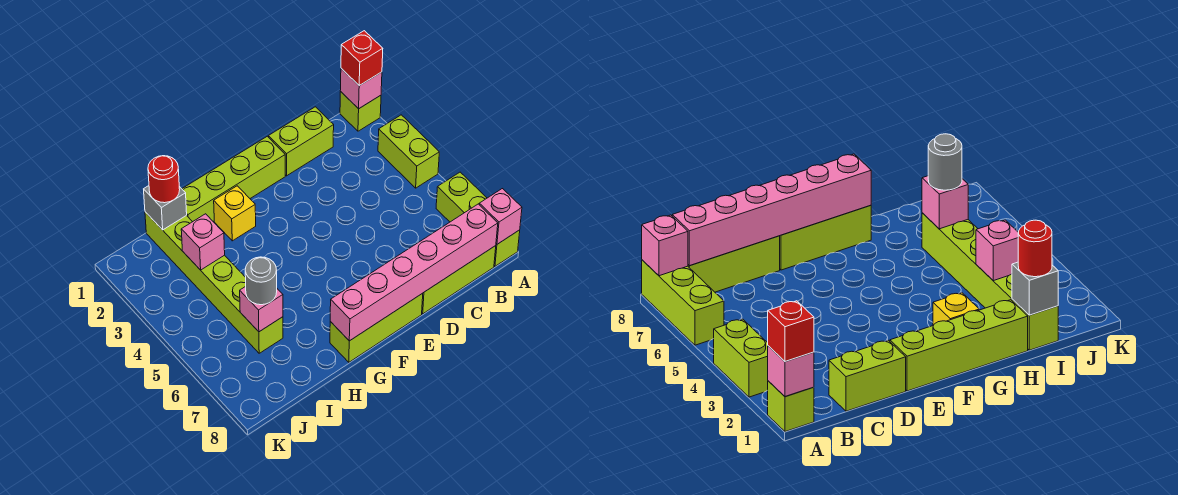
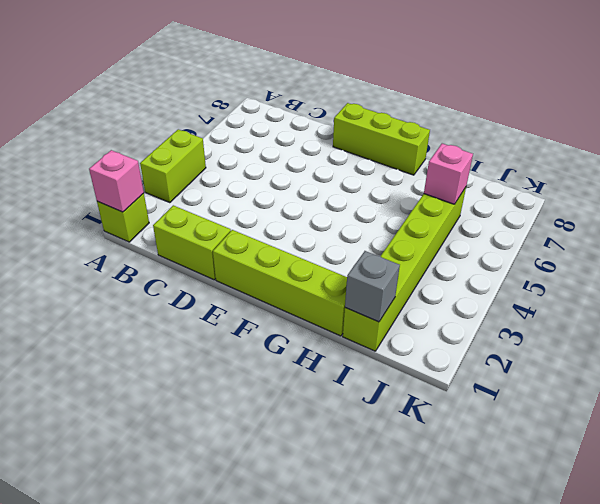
none -> lime 1x3 brick [436,172,520,266]
none -> lime 1x3 brick [422,246,496,314]
none -> yellow 1x1 brick [214,186,256,241]

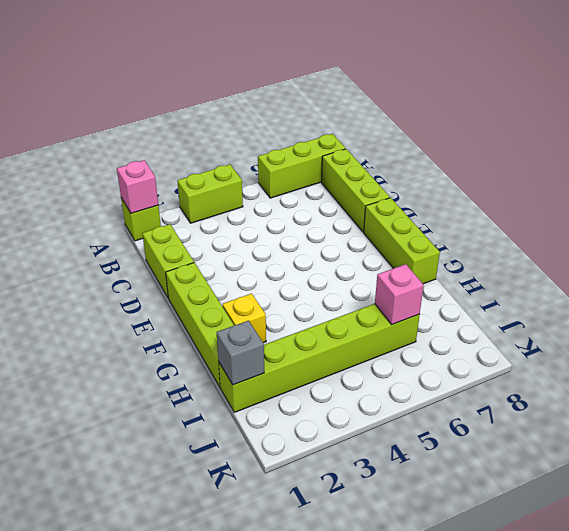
none -> pink 1x1 brick [479,189,522,244]
none -> pink 1x6 brick [330,204,498,341]
none -> pink 1x1 brick [181,214,225,270]

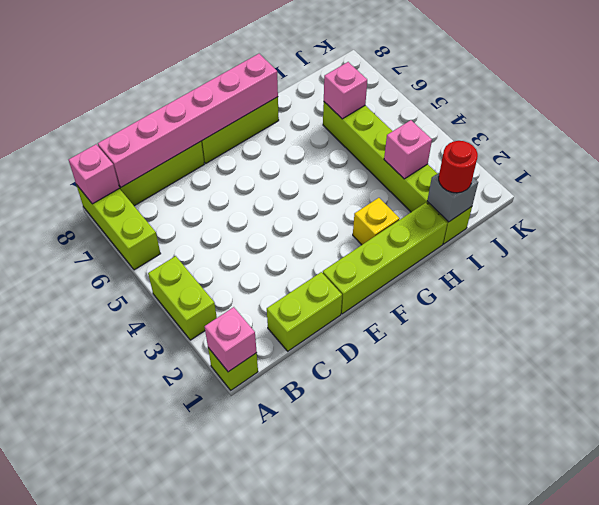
none -> red 1x1 brick [341,31,383,86]
none -> grey 1x1 round brick [245,257,277,305]

